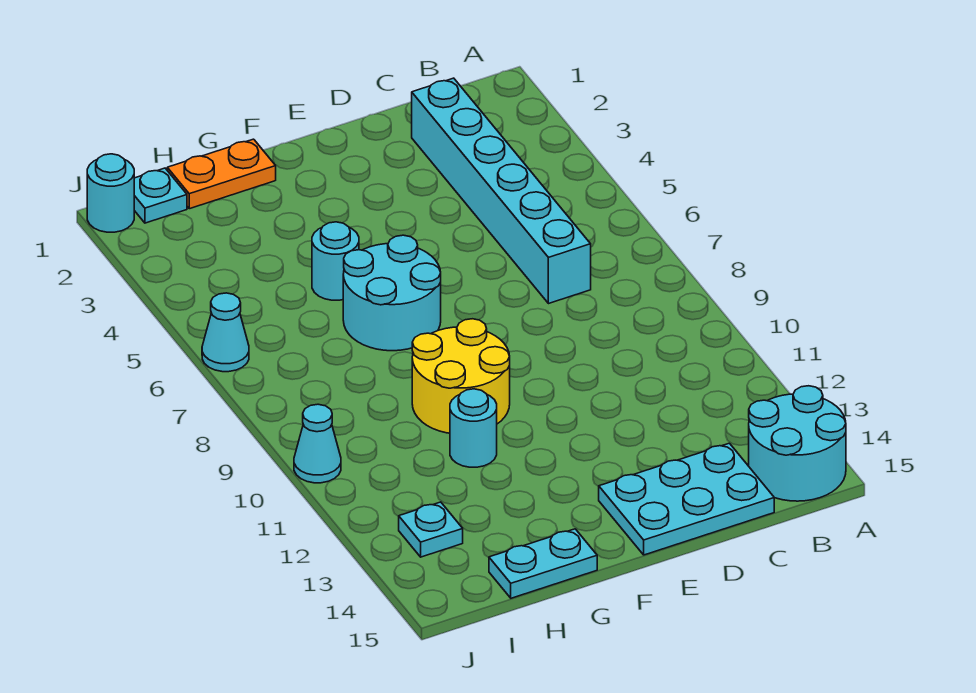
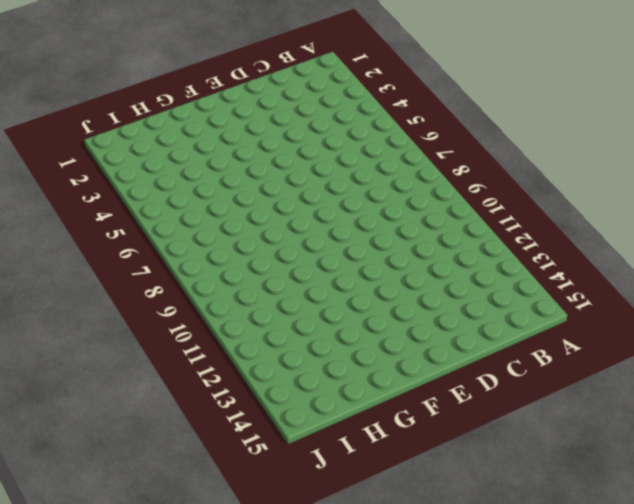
none -> cyan 2x2 round brick [749,386,846,501]
none -> cyan 1x6 brick [412,78,591,304]
none -> cyan 2x3 plate [599,443,774,555]

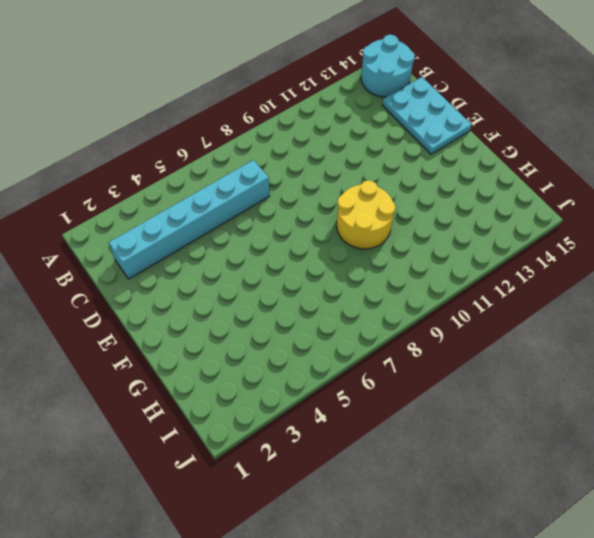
none -> cyan 2x2 round brick [343,235,441,351]
none -> orange 1x2 plate [167,139,276,209]
none -> cyan 1x1 round brick [312,222,359,300]

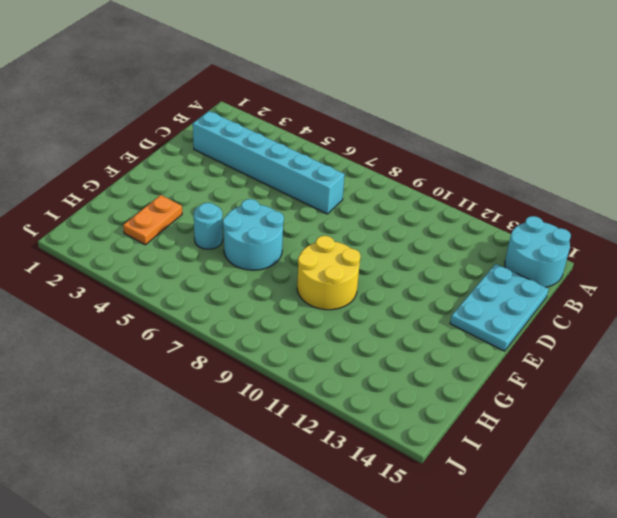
orange 1x2 plate [123,195,182,245] -> orange 1x2 plate moved to [167,139,276,209]
none -> cyan 1x1 round brick [450,389,497,467]
none -> cyan 1x2 plate [489,529,597,598]
none -> cyan 1x1 plate [134,168,187,223]

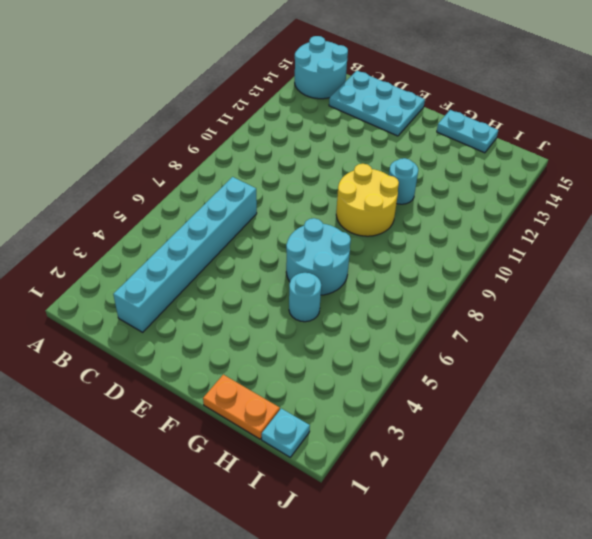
none -> cyan 1x1 plate [399,502,463,557]
none -> cyan 1x1 round brick [87,154,134,232]
none -> cyan 1x1 cone [202,293,249,372]

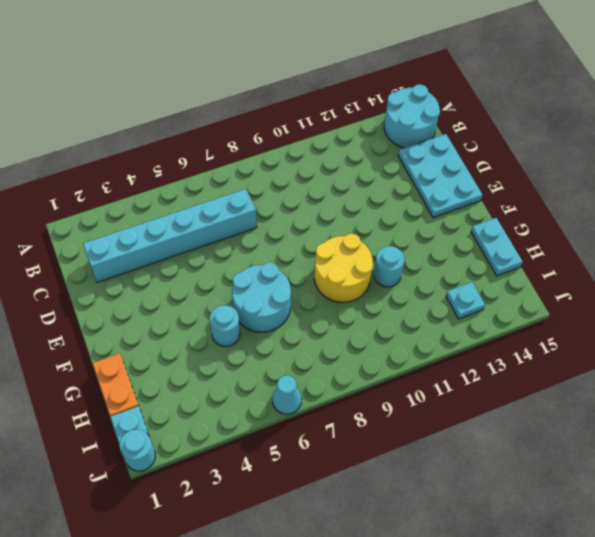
none -> cyan 1x1 cone [294,404,341,483]

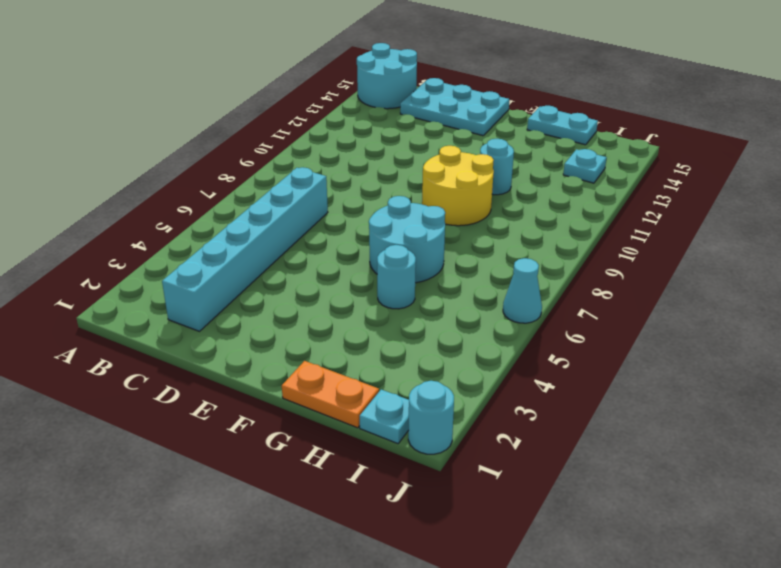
none -> cyan 1x1 cone [294,404,341,483]

